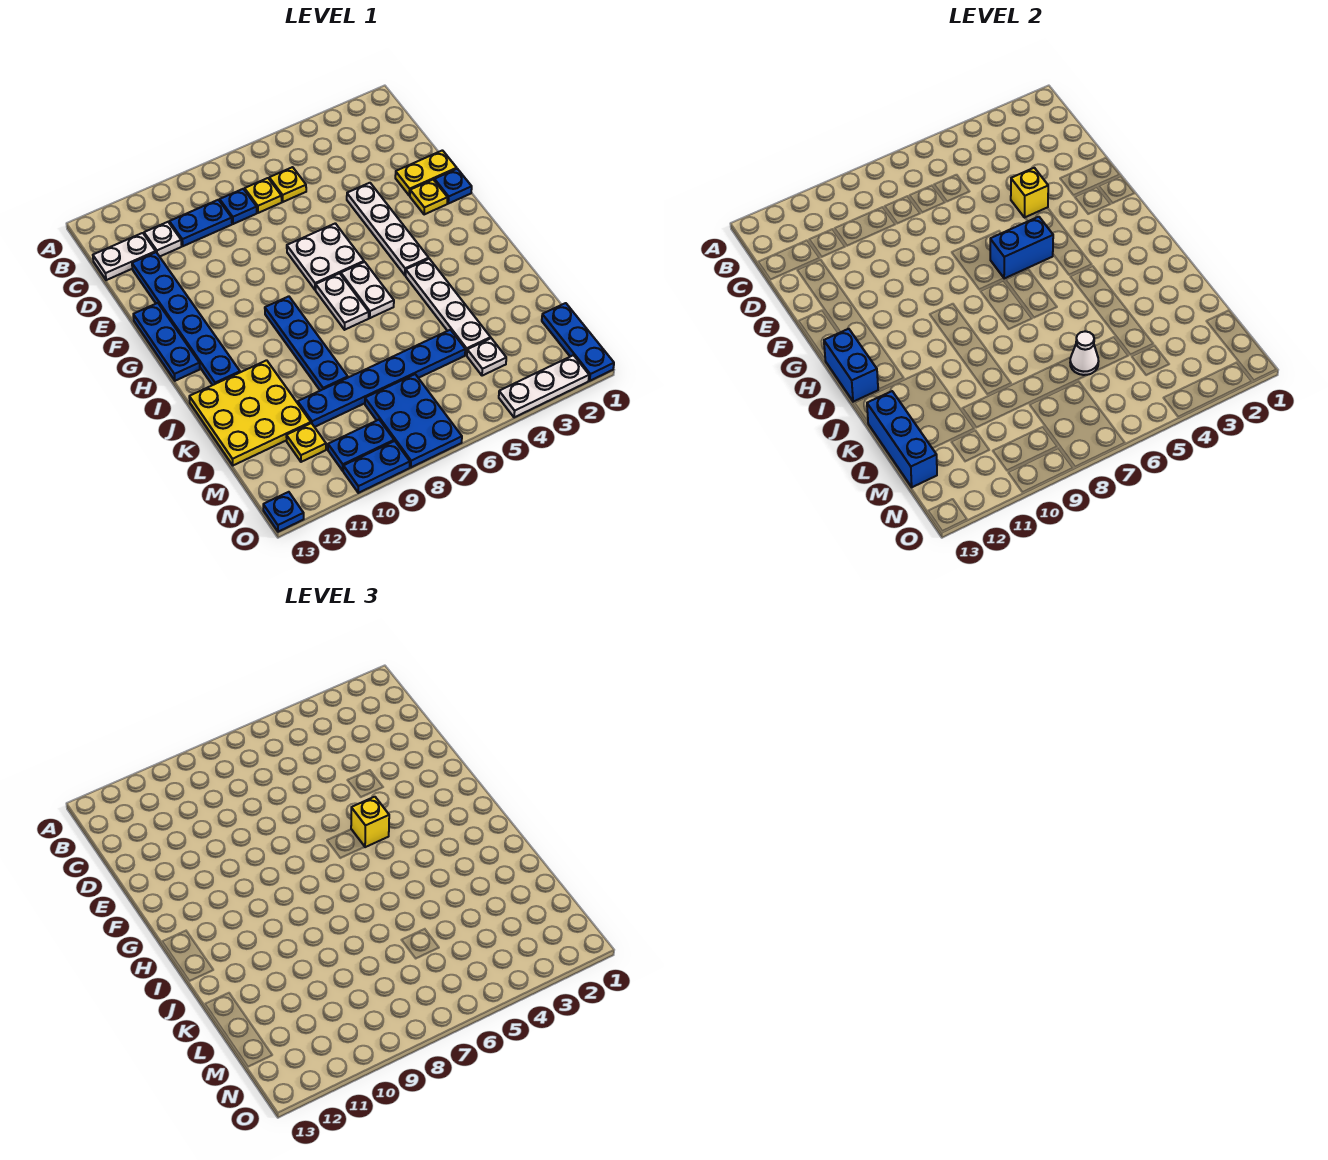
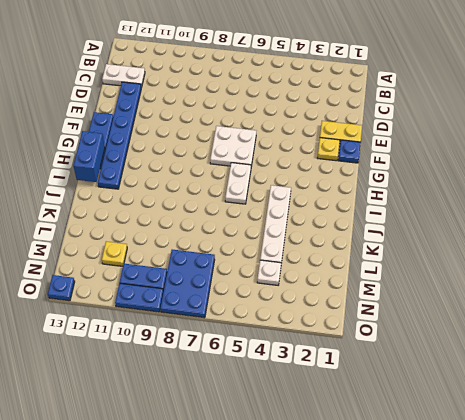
none -> yellow 1x1 plate [269,167,306,202]
none -> yellow 1x1 plate [245,178,282,213]
none -> blue 1x1 plate [220,189,257,224]
none -> blue 1x2 plate [169,200,232,246]

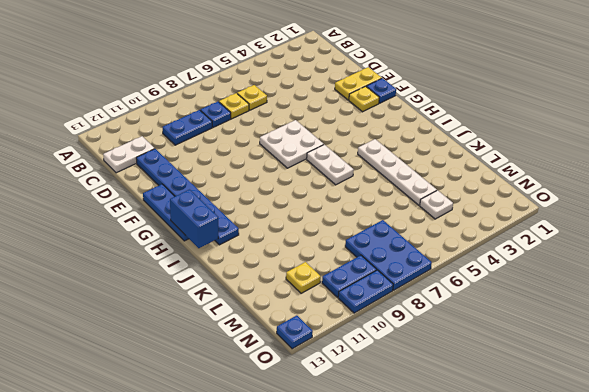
none -> white 1x1 plate [144,222,182,257]
none -> white 1x4 plate [347,183,429,275]
none -> white 1x2 plate [316,273,369,330]
none -> blue 1x4 plate [265,296,348,391]

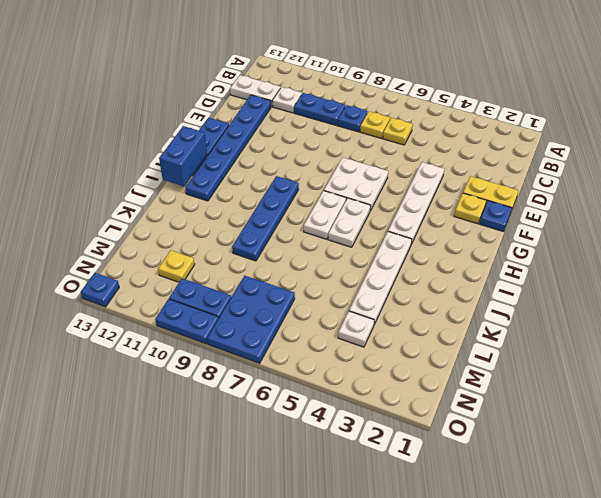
none -> yellow 3x3 plate [189,360,311,465]
none -> blue 1x6 plate [298,330,465,427]
none -> blue 1x3 plate [542,303,614,381]
none -> white 1x3 plate [499,355,589,417]

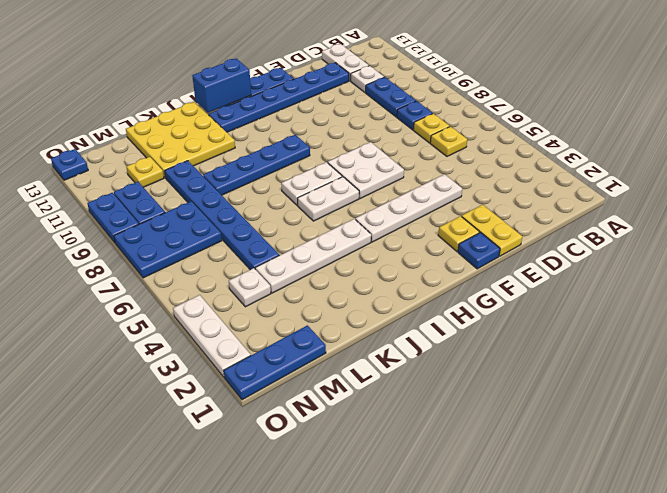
none -> yellow 1x1 brick [1011,168,1048,217]
none -> blue 1x2 brick [990,217,1053,279]
none -> blue 1x3 brick [867,391,937,487]
none -> white 1x1 cone [1070,331,1099,375]

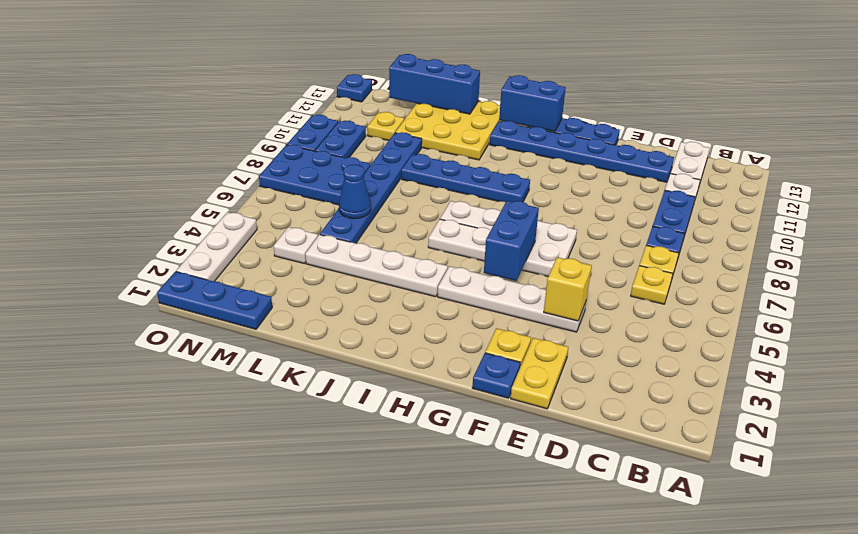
blue 1x1 cone [339,165,371,219] -> white 1x1 cone [1070,331,1099,375]
none -> yellow 1x1 brick [351,797,389,847]

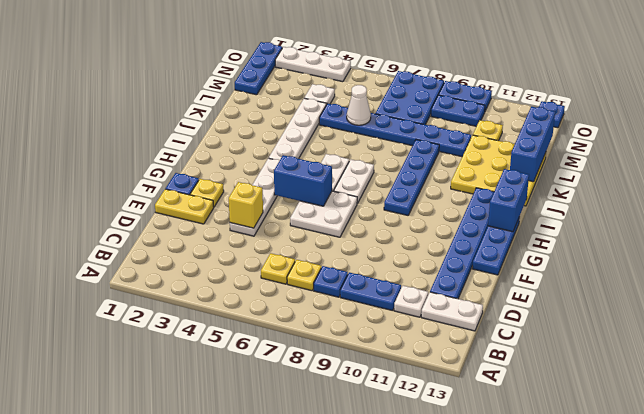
none -> yellow 1x1 brick [351,797,389,847]

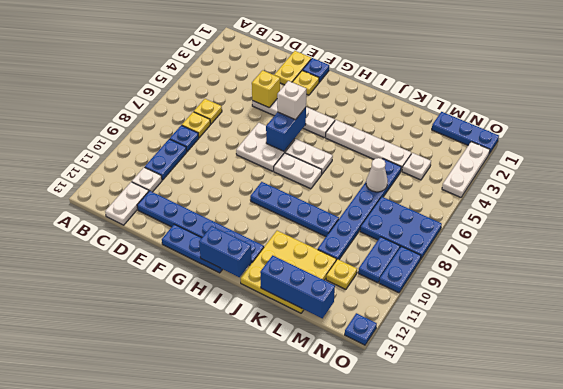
white 1x1 brick [277,81,306,120] -> yellow 1x1 brick [351,797,389,847]

